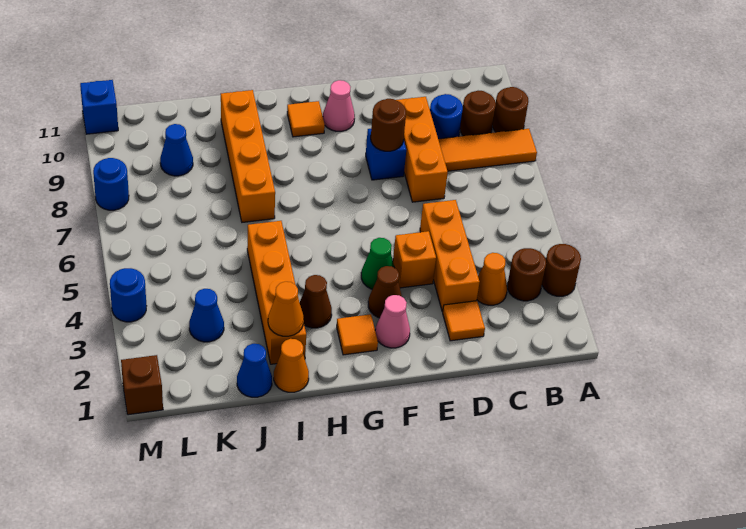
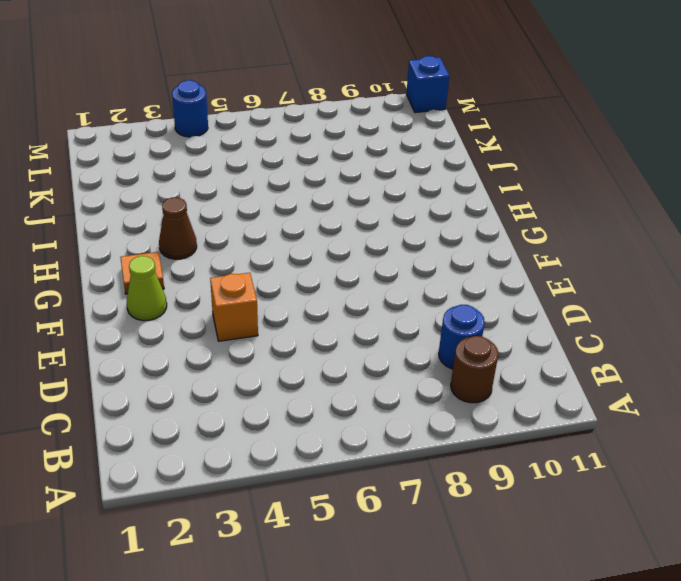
lime 1x1 cone [127,256,167,321] -> pink 1x1 cone [375,295,410,348]
none -> brown 1x1 round brick [542,244,581,296]
none -> orange 1x3 tile [438,129,537,171]
none -> brown 1x1 round brick [493,87,528,132]
none -> brown 1x1 round brick [507,248,546,301]

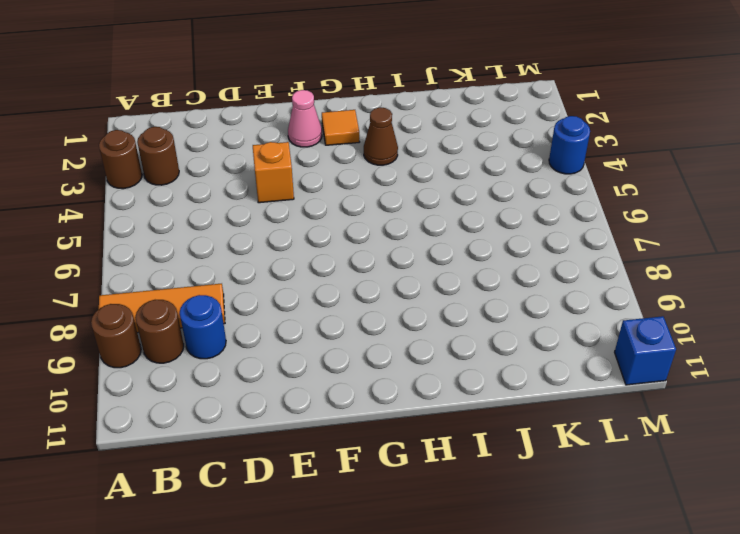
none -> orange 1x1 cone [477,253,507,305]
none -> orange 1x1 tile [443,301,485,341]
none -> orange 1x3 brick [420,200,480,312]
none -> orange 1x3 brick [396,97,448,202]

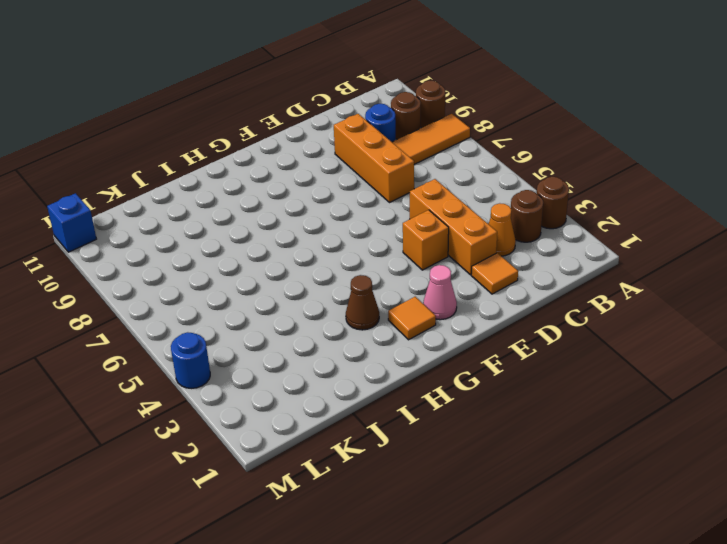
none -> blue 1x1 brick [366,129,406,180]
none -> brown 1x1 cone [368,266,402,318]
none -> green 1x1 cone [361,238,394,289]
none -> pink 1x1 cone [323,80,355,131]

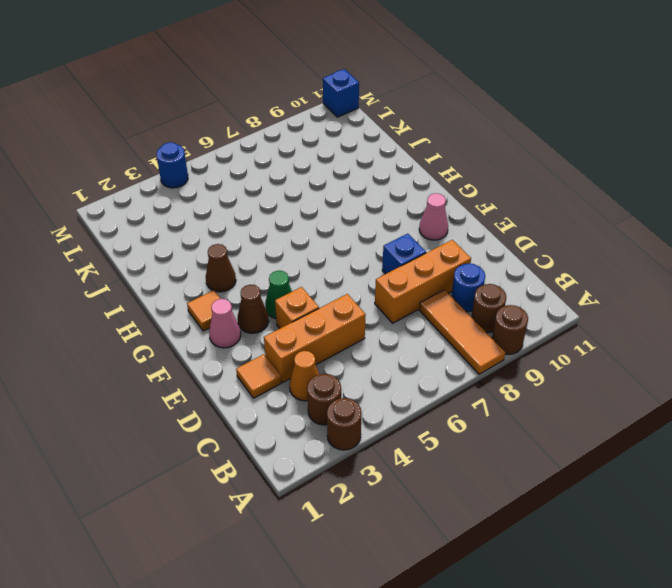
none -> orange 1x1 tile [287,101,325,137]
none -> orange 1x1 cone [274,339,309,392]
none -> orange 1x4 brick [247,221,306,364]
none -> orange 1x4 brick [221,90,275,222]

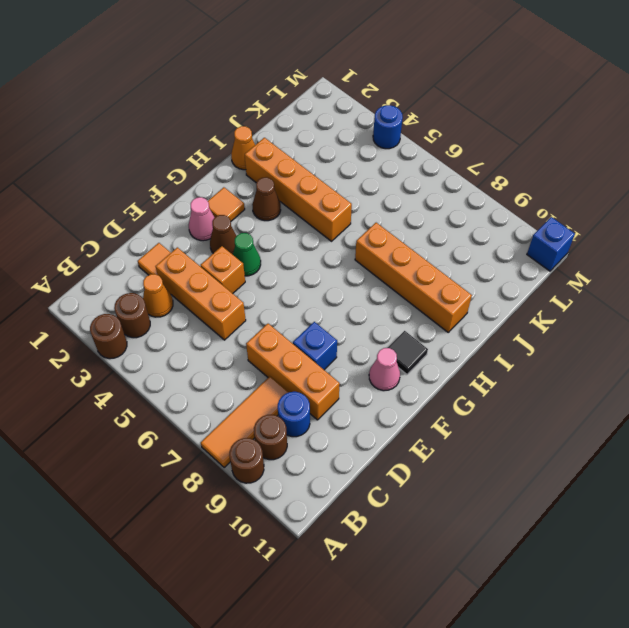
black 1x1 tile [388,331,428,374] -> orange 1x1 tile [287,101,325,137]
none -> blue 1x1 cone [237,344,272,397]
none -> blue 1x1 cone [189,289,224,342]
none -> blue 1x1 cone [160,124,193,176]
none -> brown 1x1 brick [121,355,163,415]

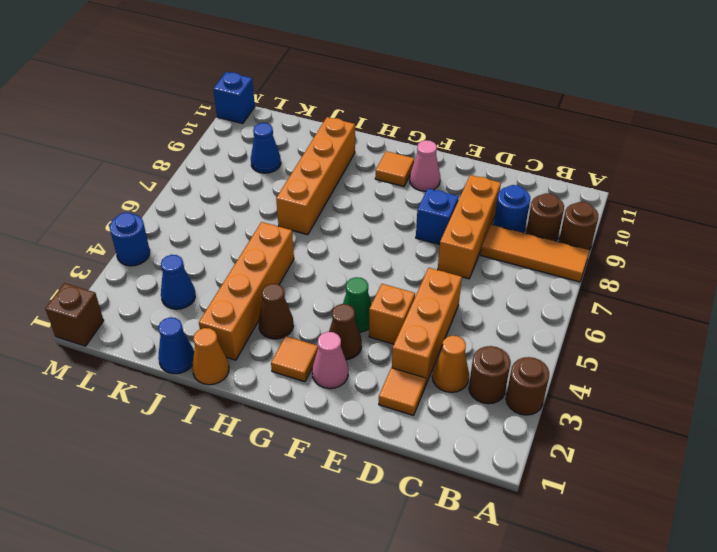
none -> blue 1x1 round brick [93,158,129,210]
none -> brown 1x1 round brick [371,99,406,151]
none -> orange 1x1 cone [268,282,304,336]

